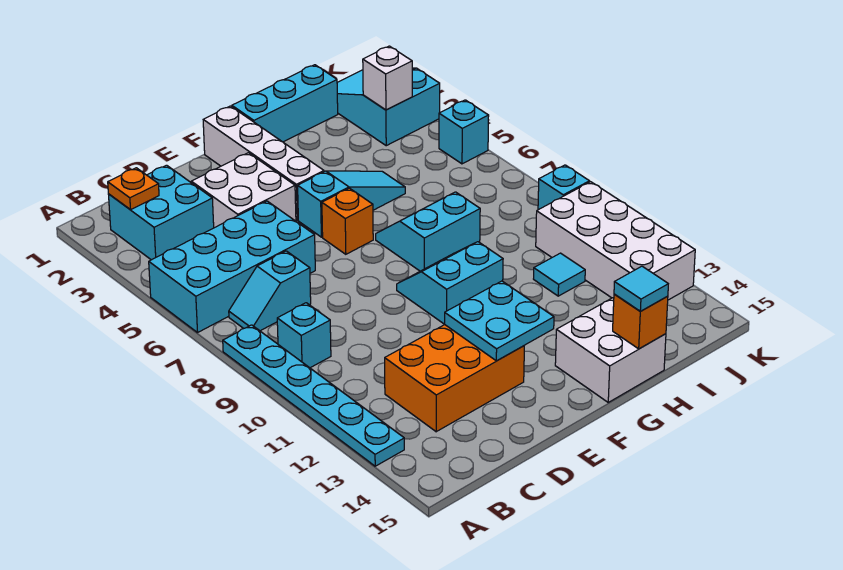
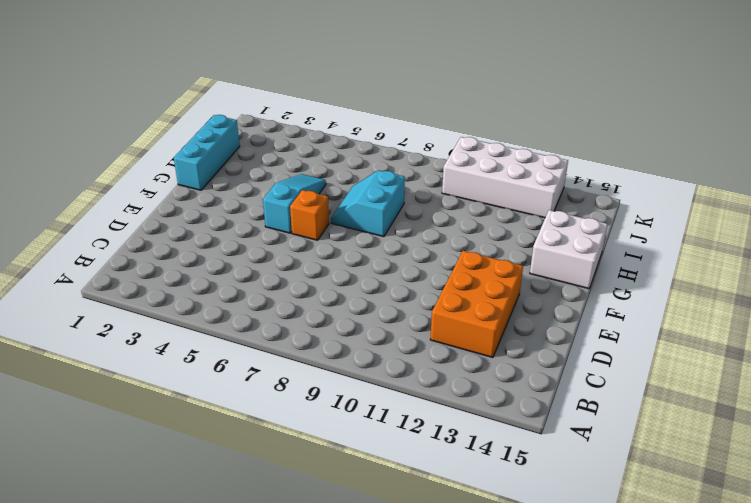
none -> cyan 2x4 brick [149,201,315,332]
none -> cyan 1x6 plate [223,325,404,466]
none -> cyan 2x2 brick [108,165,214,260]

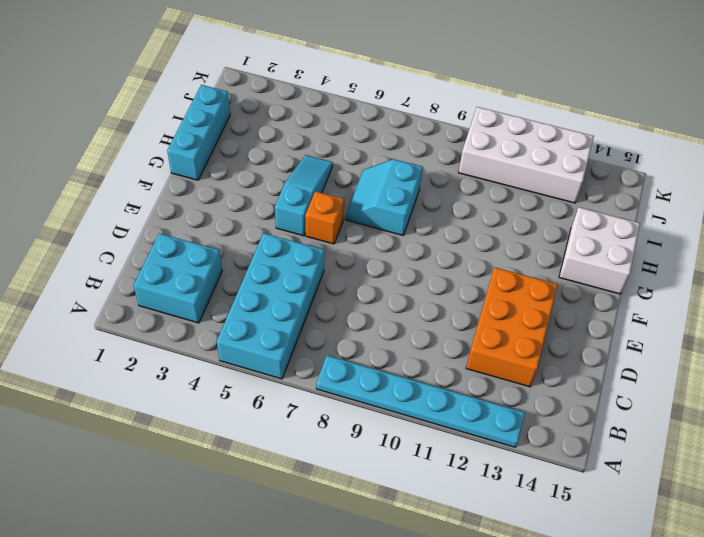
none -> cyan 1x2 slope [229,251,311,331]
none -> cyan 1x1 brick [277,303,331,368]
none -> white 2x2 brick [191,153,296,228]

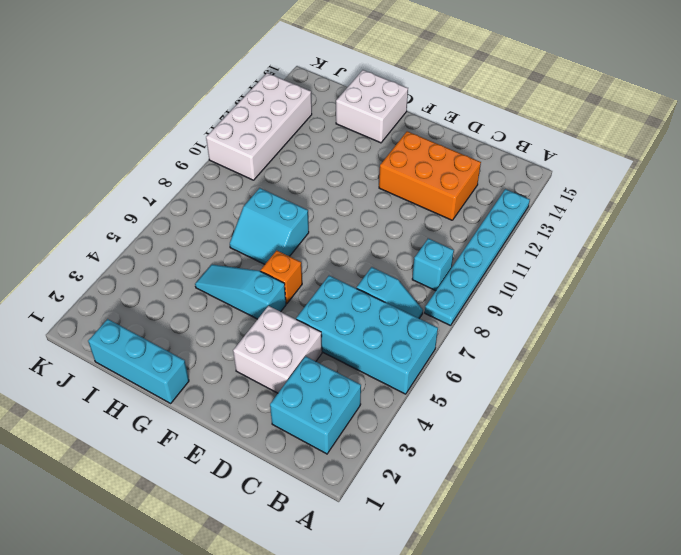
none -> white 1x4 brick [203,106,324,220]
none -> cyan 2x2 slope [397,242,503,324]
none -> cyan 1x1 tile [534,253,585,296]

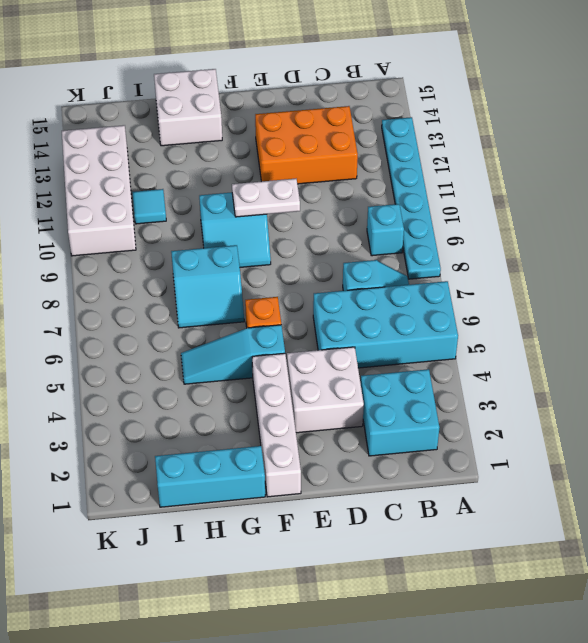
white 1x2 plate [232,179,300,217] -> none
none -> cyan 2x3 slope [337,68,440,146]
none -> cyan 1x1 brick [439,100,489,164]
none -> cyan 1x1 brick [538,165,589,210]

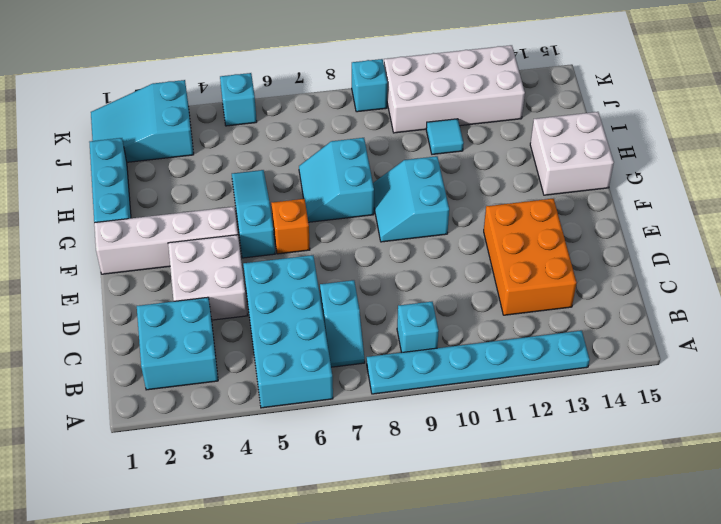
none -> orange 1x1 plate [108,168,159,210]
none -> cyan 2x2 plate [445,281,554,361]
none -> orange 1x1 brick [613,294,668,349]

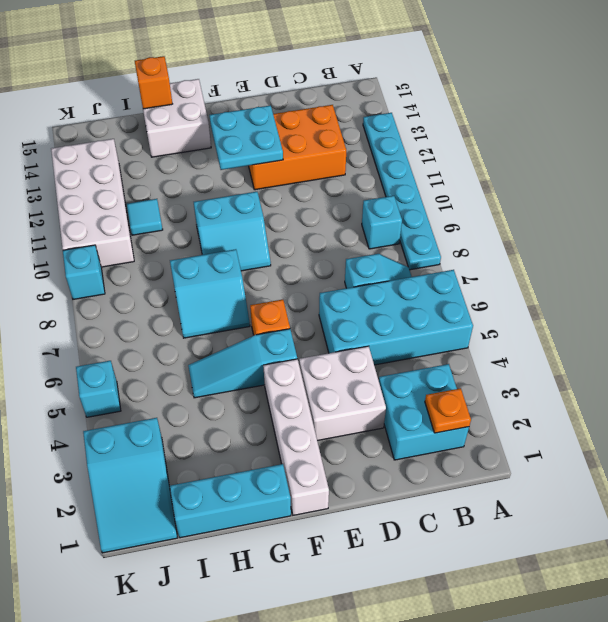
none -> white 1x1 brick [363,46,412,110]
none -> cyan 1x1 tile [614,266,668,311]

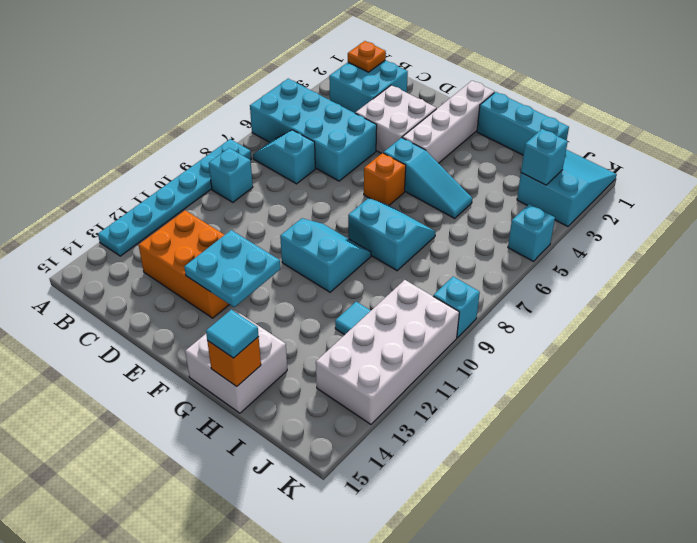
cyan 1x1 brick [521,129,568,185] -> white 1x1 brick [363,46,412,110]

